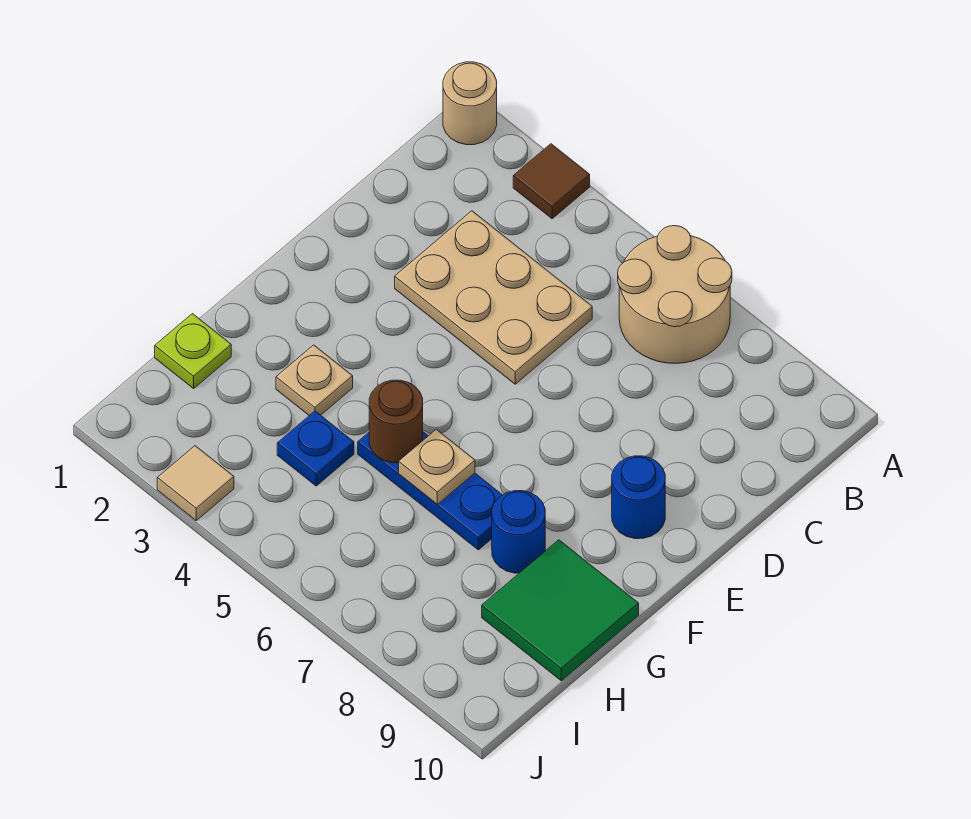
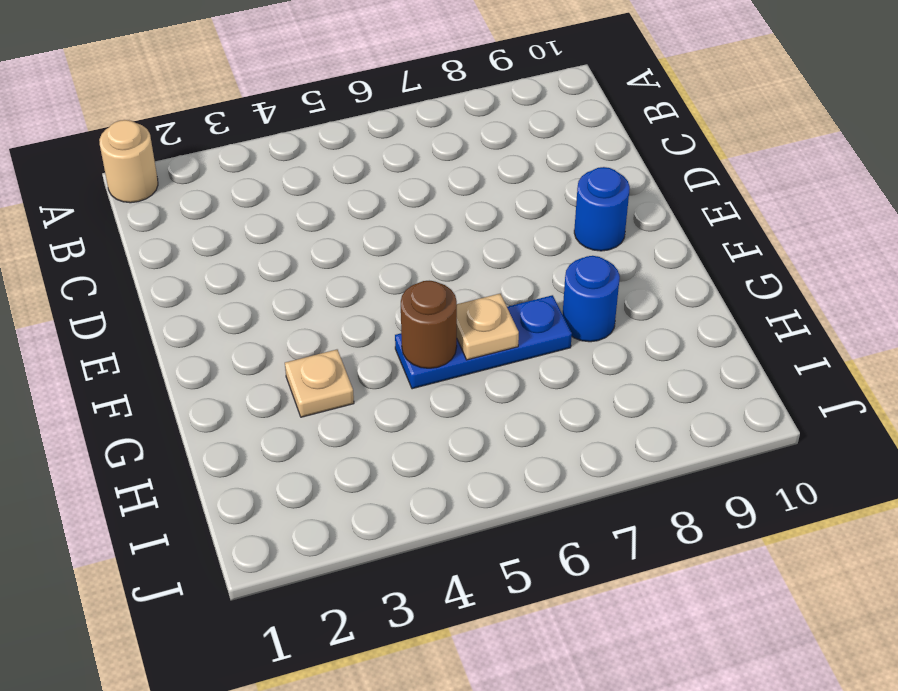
none -> brown 1x1 tile [513,144,590,219]
none -> tan 2x2 round brick [618,226,732,364]
none -> tan 2x3 plate [395,211,592,384]

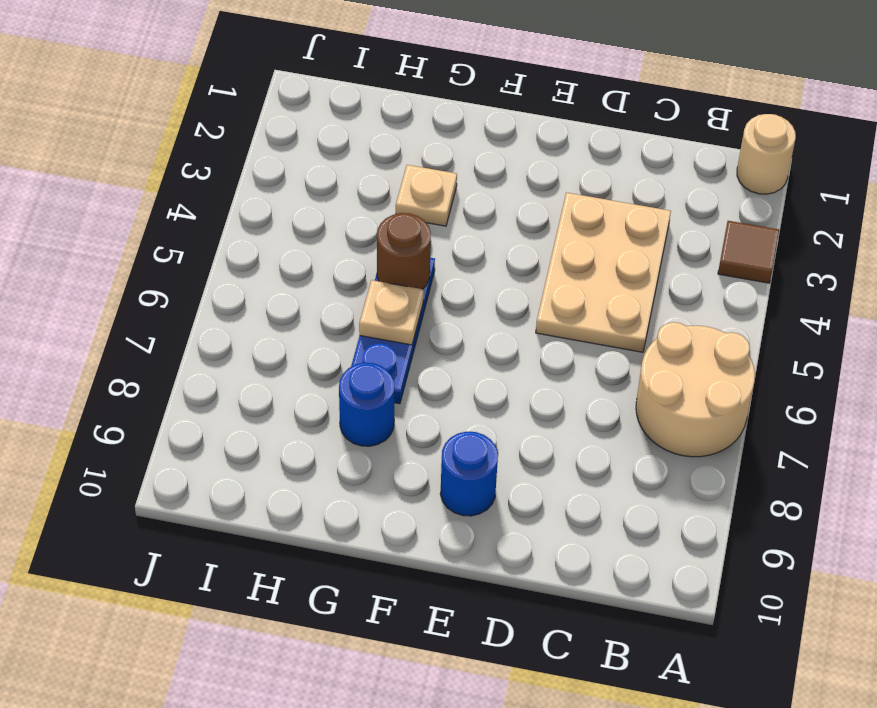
none -> green 2x2 tile [482,540,639,681]
none -> lime 1x1 plate [155,314,231,388]
none -> blue 1x1 plate [277,411,354,486]

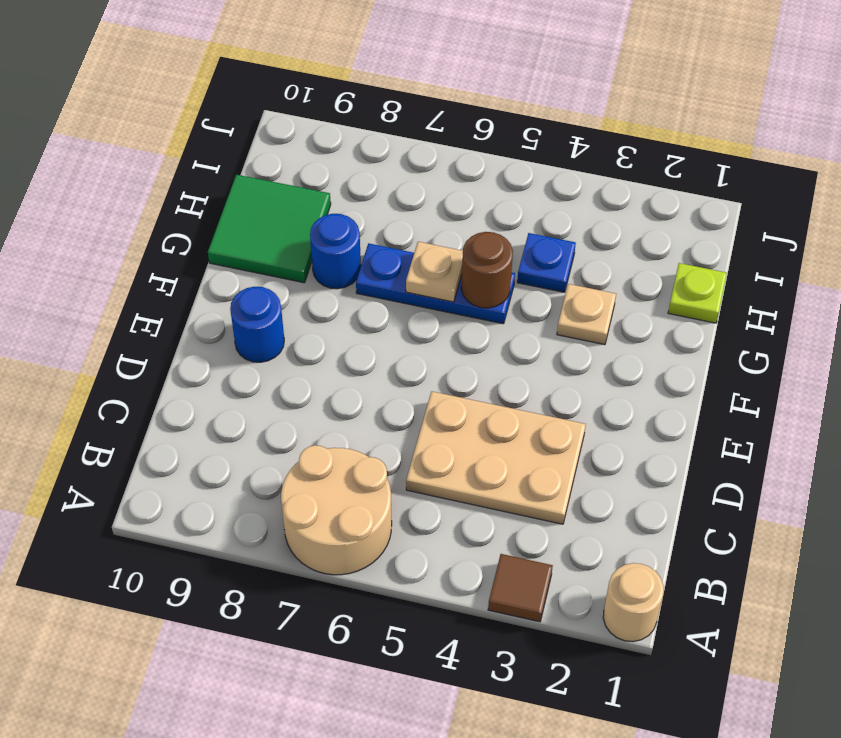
none -> tan 1x1 tile [157,446,234,520]

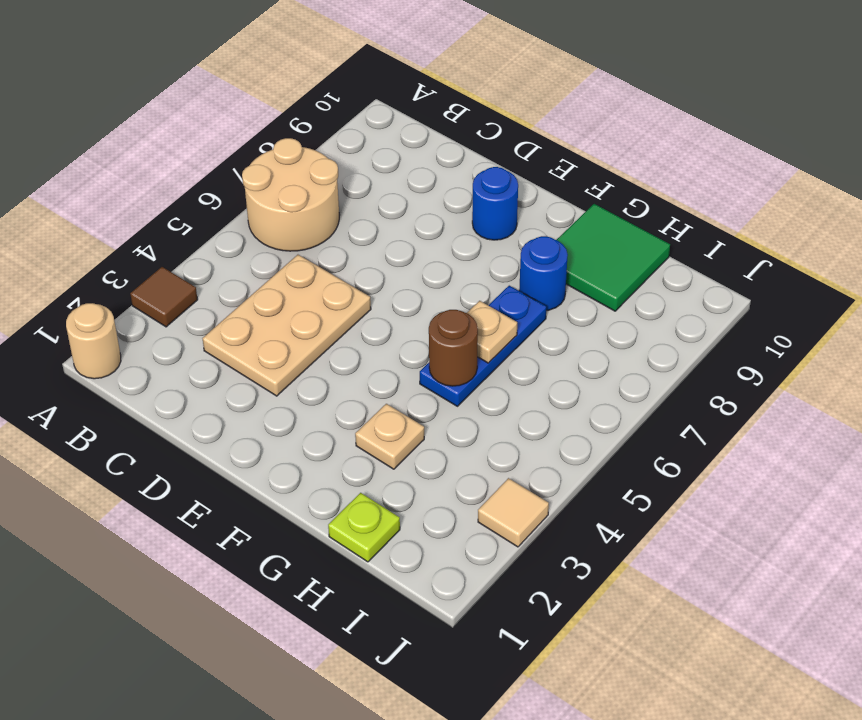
none -> blue 1x1 plate [277,411,354,486]

